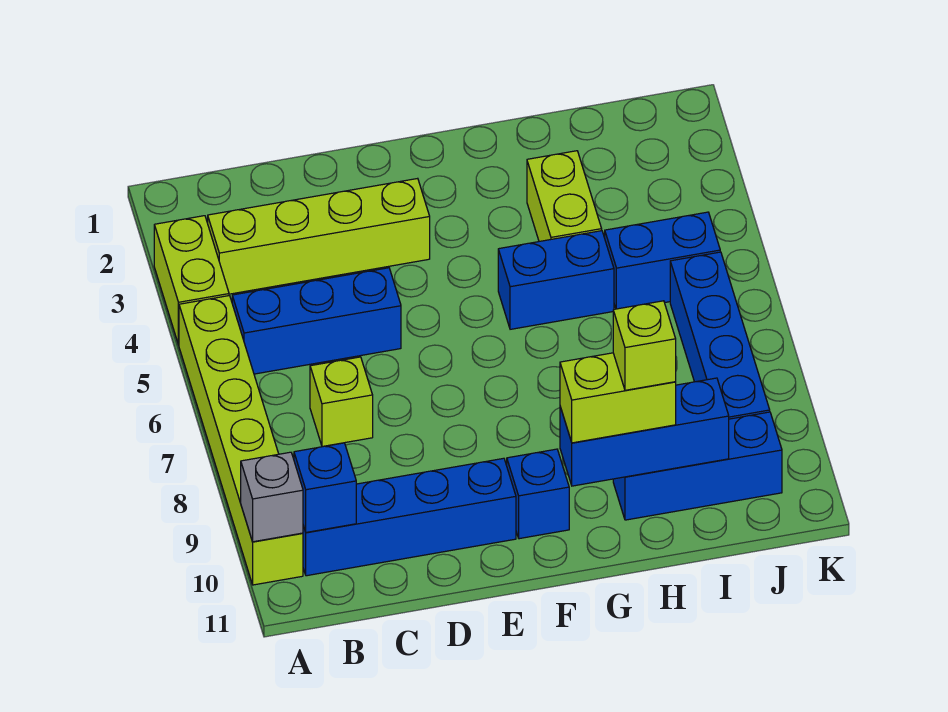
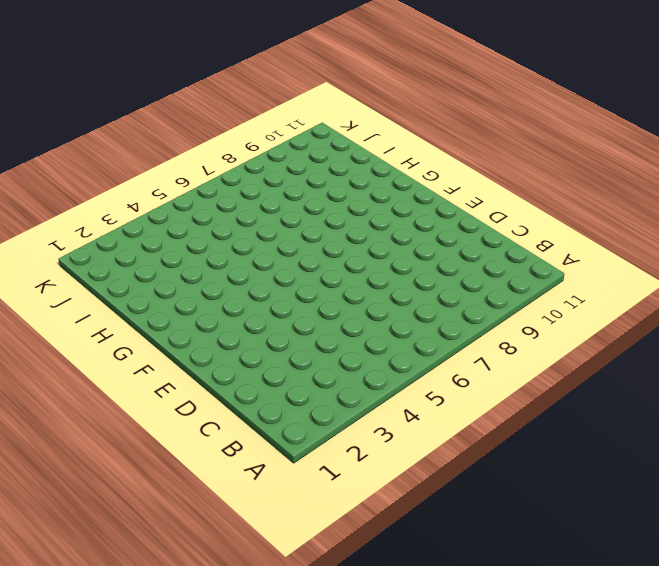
none -> lime 1x2 brick [154,216,229,345]
none -> lime 1x6 brick [179,296,303,585]
none -> lime 1x4 brick [208,178,430,294]

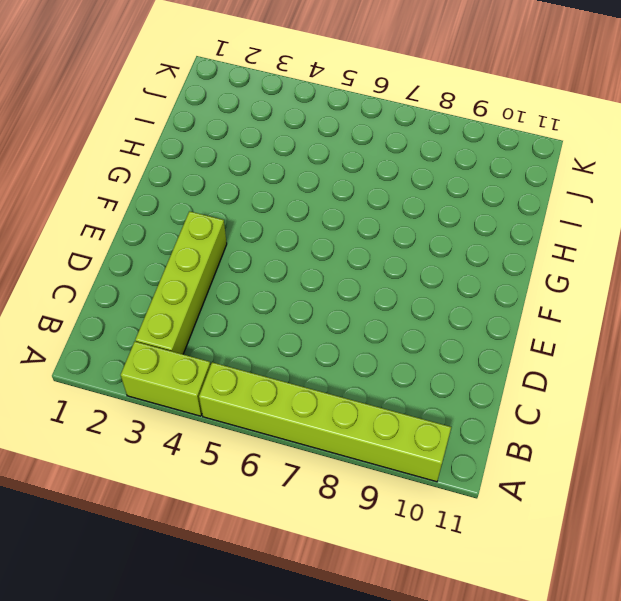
none -> blue 1x3 brick [232,268,401,374]
none -> blue 1x4 brick [303,458,516,576]
none -> lime 1x1 brick [310,357,373,447]

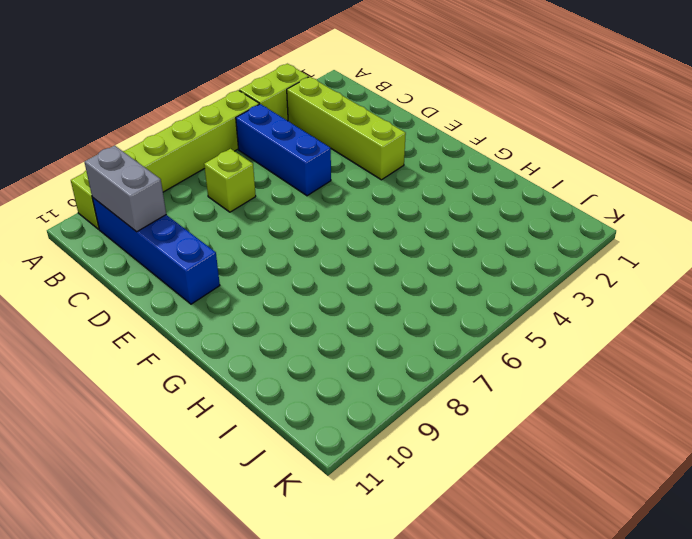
grey 1x2 brick [85,146,166,232] -> blue 1x1 brick [294,443,356,532]
none -> blue 1x1 brick [507,449,569,539]
none -> blue 1x2 brick [498,231,614,329]
none -> lime 1x2 brick [527,151,602,241]

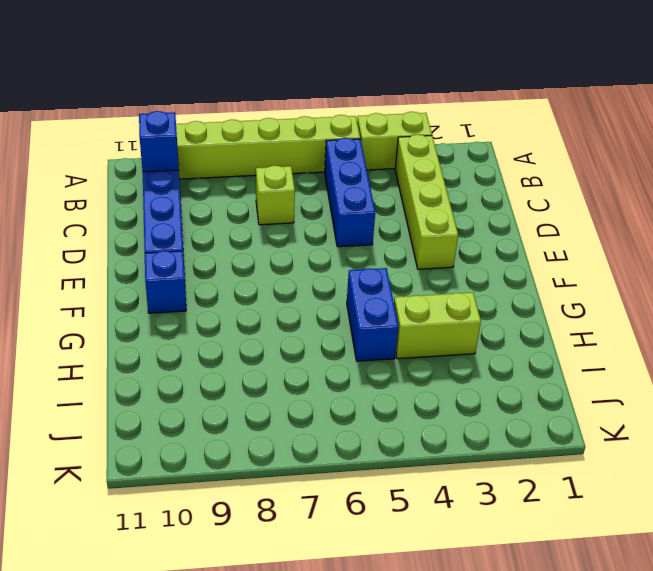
none -> blue 1x3 brick [613,412,782,520]
none -> blue 1x2 brick [605,212,720,309]
none -> blue 1x4 brick [670,252,770,419]

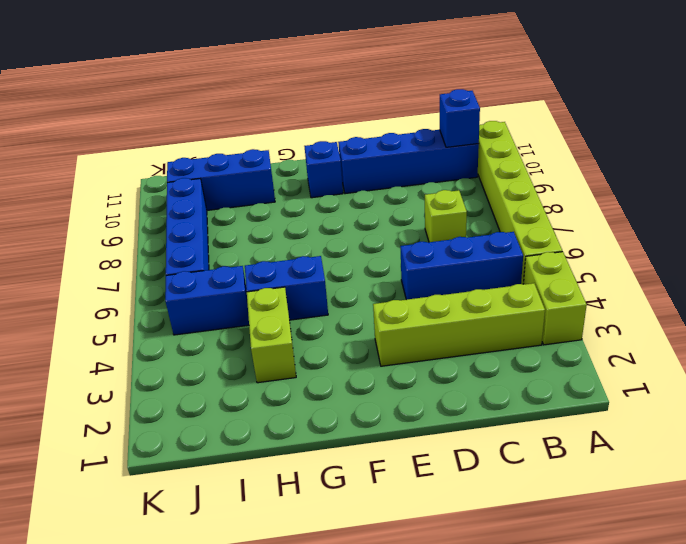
none -> grey 1x1 brick [241,452,303,542]
none -> blue 1x3 brick [560,378,729,486]
none -> lime 1x2 brick [560,353,676,443]

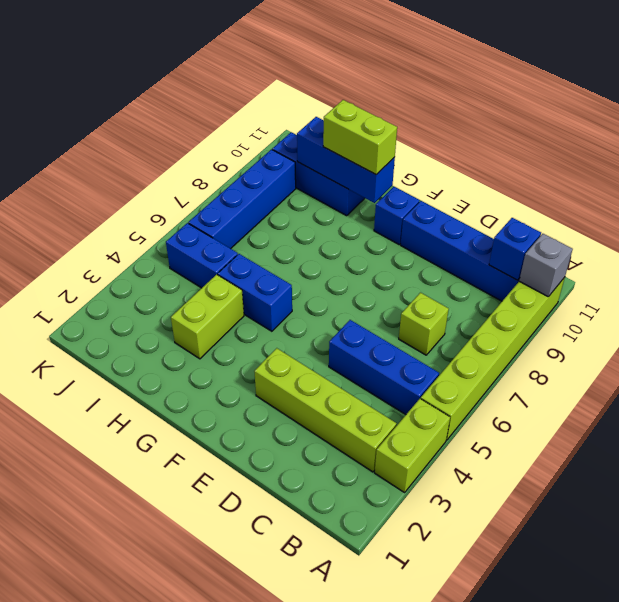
none -> lime 1x1 brick [613,301,676,390]

